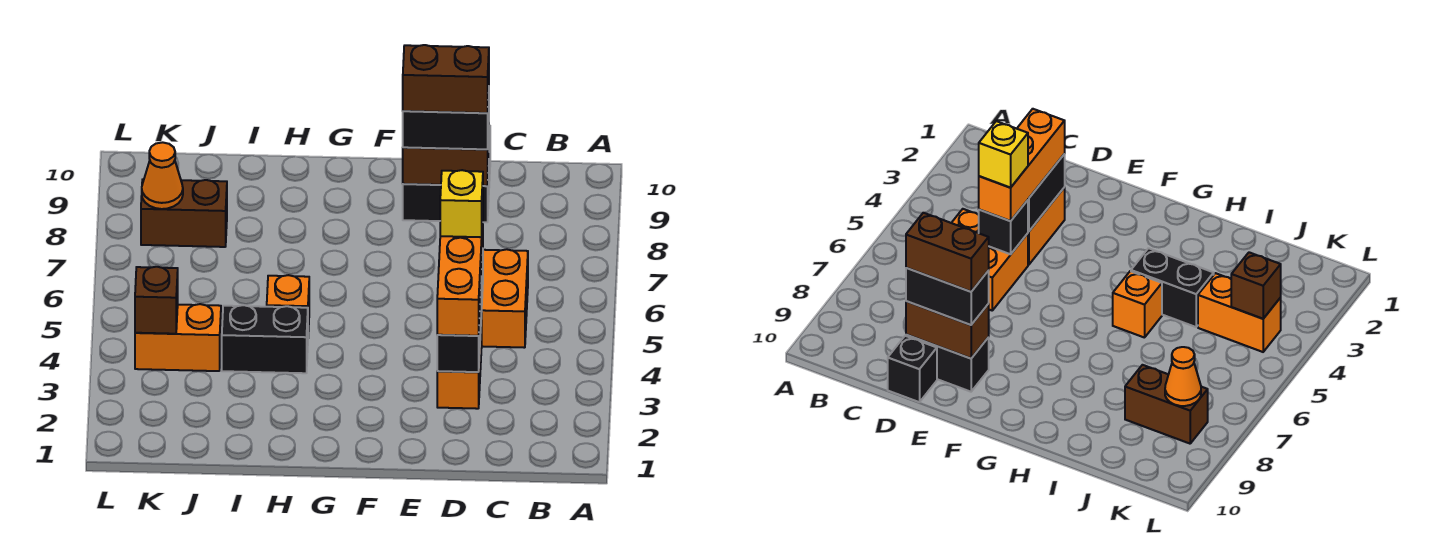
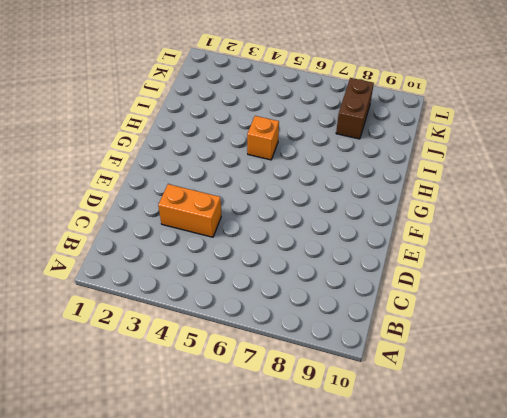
none -> orange 2x2 brick [482,249,528,348]
none -> black 1x2 brick [403,166,489,222]
none -> black 1x1 brick [888,336,937,402]

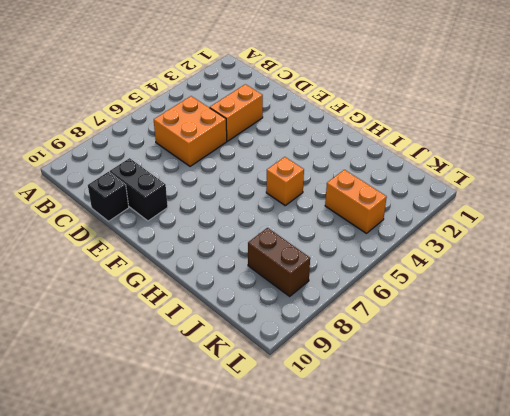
none -> black 1x2 brick [222,305,308,373]
none -> black 1x2 brick [437,277,482,372]
none -> black 1x1 brick [979,200,1028,254]

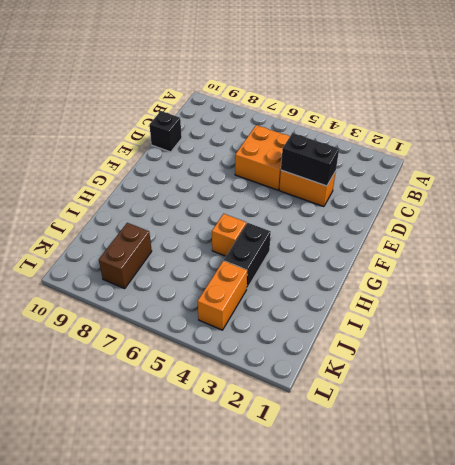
none -> black 1x2 brick [403,166,489,222]
none -> black 1x1 brick [979,200,1028,254]
none -> brown 1x2 brick [403,129,489,186]

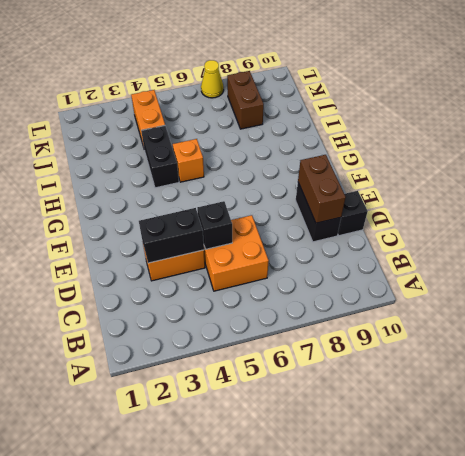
yellow 1x1 cone [201,60,224,98] -> none
none -> brown 1x1 brick [135,267,178,334]
none -> orange 1x1 cone [142,142,183,209]
none -> orange 1x3 brick [437,219,483,336]

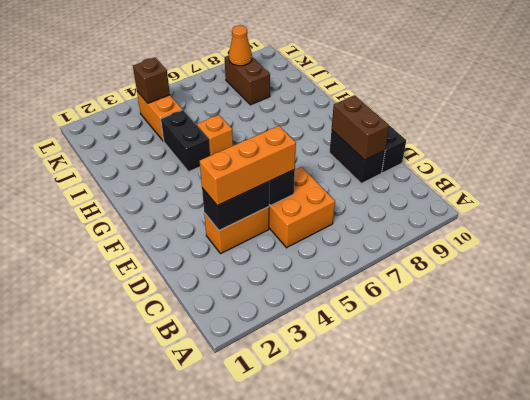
none -> black 1x2 brick [403,93,489,149]
none -> yellow 1x1 brick [440,170,483,237]
none -> brown 1x2 brick [403,45,489,113]

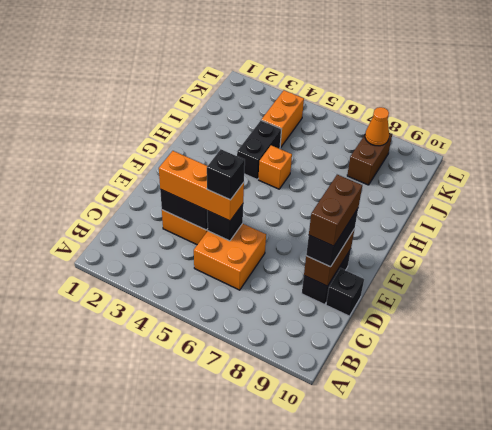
black 1x1 brick [207,149,245,200] -> yellow 1x1 brick [440,170,483,237]
none -> brown 1x1 brick [135,267,178,334]

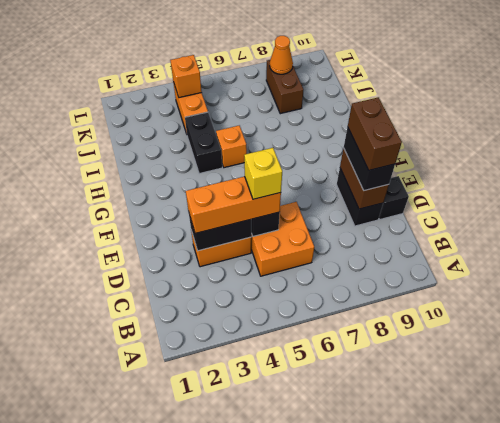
orange 1x1 brick [170,55,202,98] -> brown 1x1 brick [135,267,178,334]

